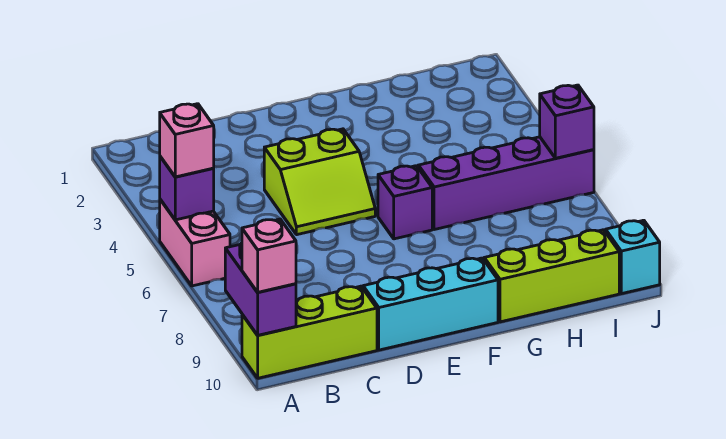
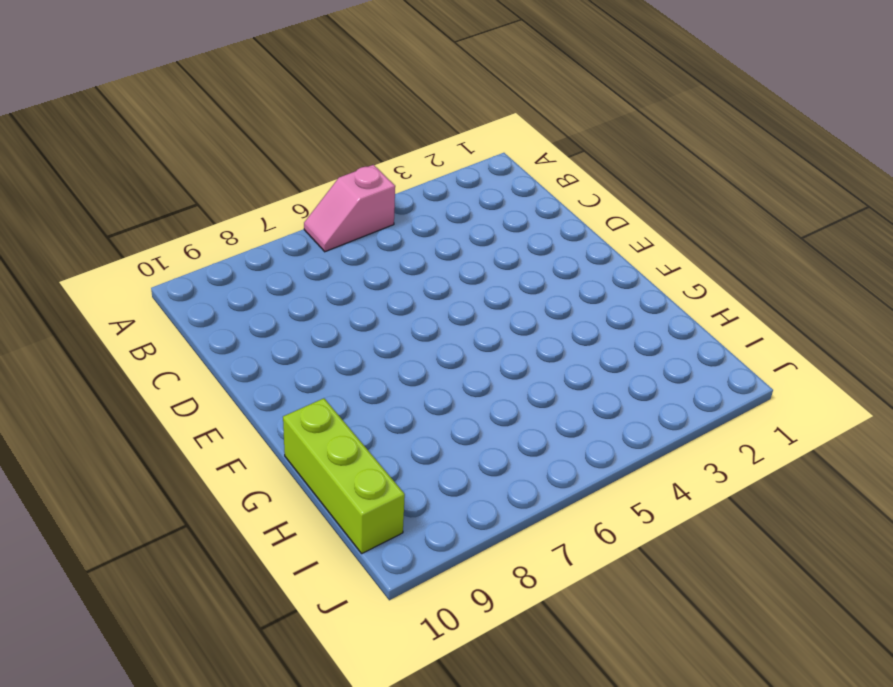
pink 1x2 slope [304,165,395,252] -> pink 1x2 brick [160,200,230,286]
none -> lime 1x3 brick [242,286,377,378]
none -> lime 2x2 slope [264,129,375,235]
none -> cyan 1x3 brick [363,258,498,350]

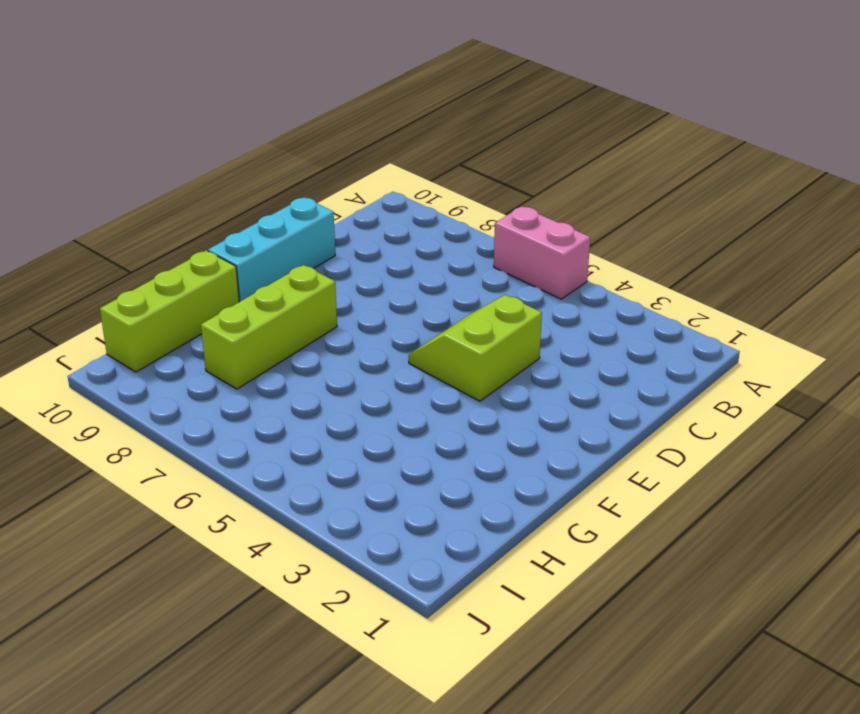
lime 1x3 brick [201,265,337,389] -> lime 1x3 brick moved to [242,286,377,378]
none -> purple 1x1 brick [378,166,432,239]
none -> purple 1x4 brick [418,137,594,230]
none -> cyan 1x1 brick [606,220,660,294]

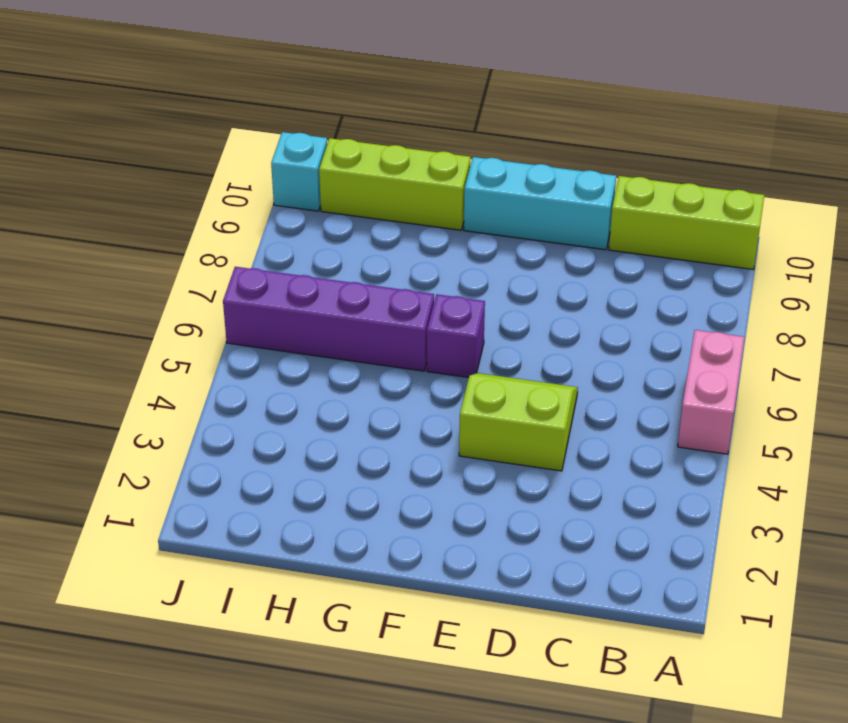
none -> purple 1x1 brick [160,157,214,220]
none -> purple 1x2 brick [225,243,296,335]
none -> purple 1x1 brick [540,85,594,158]

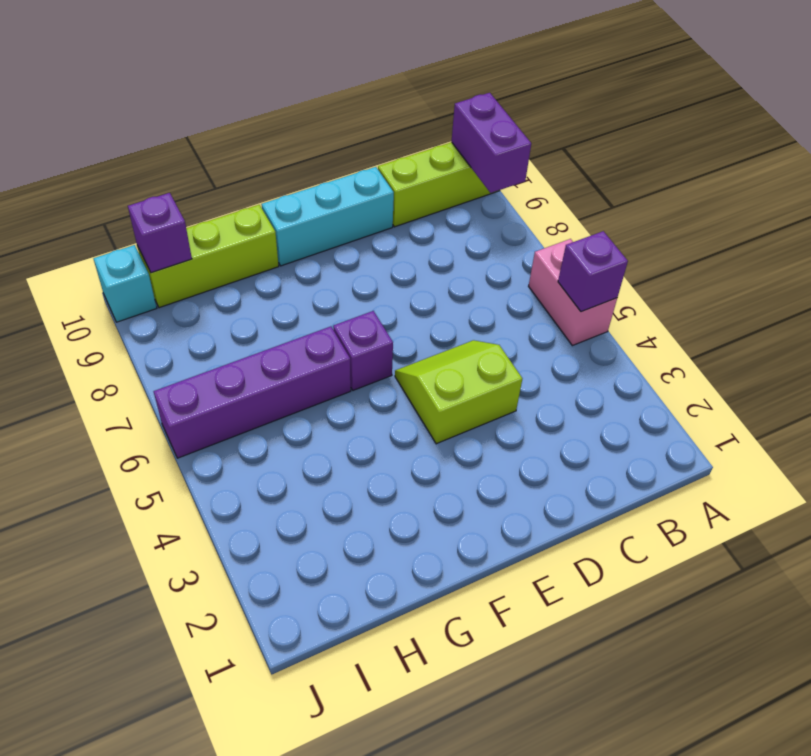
purple 1x1 brick [128,193,192,273] -> purple 1x1 brick moved to [540,85,594,158]
none -> pink 1x1 brick [160,104,214,177]
none -> pink 1x1 brick [242,219,296,292]

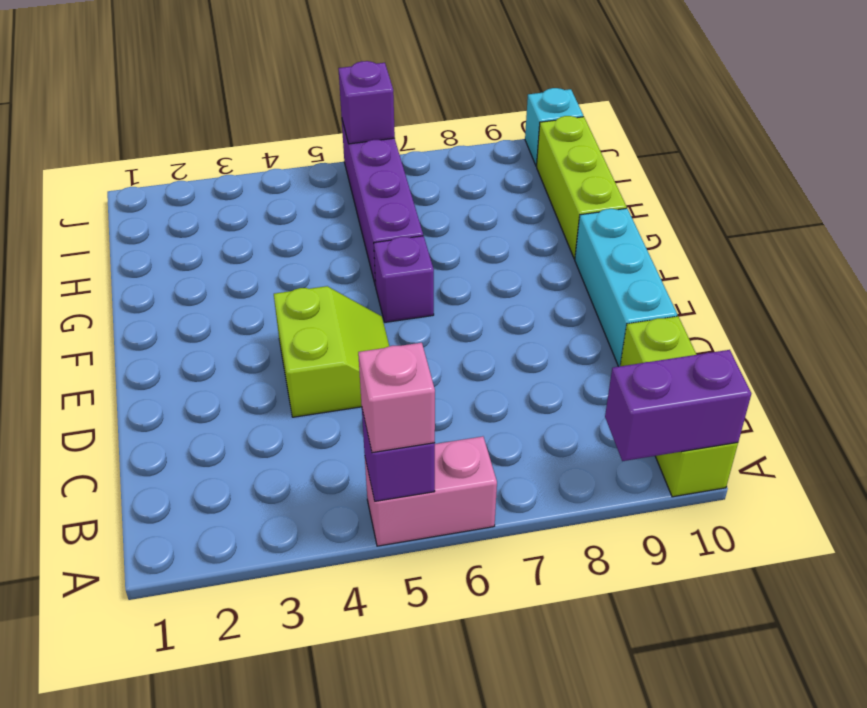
none -> pink 1x1 brick [242,219,296,292]

